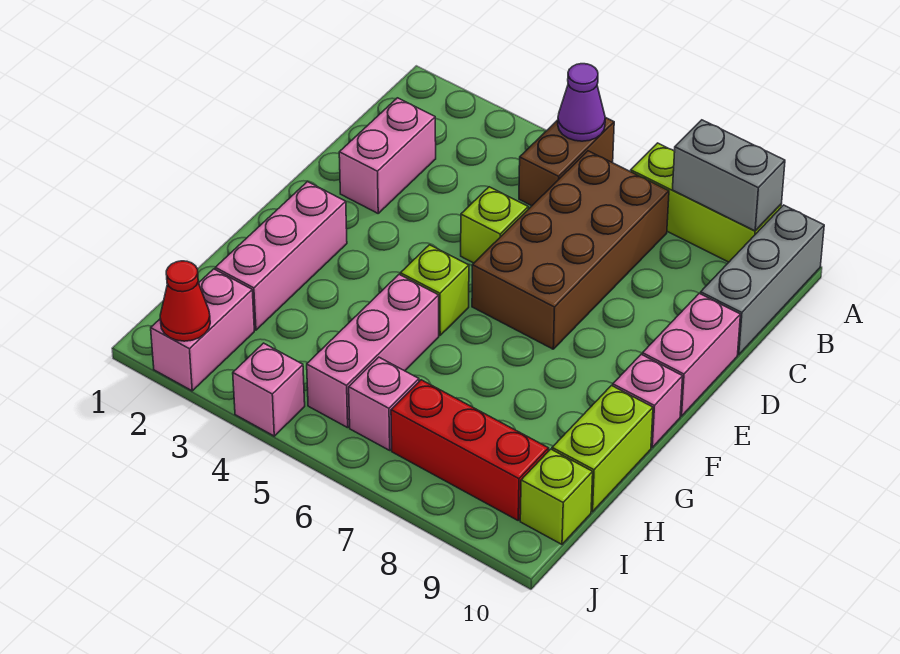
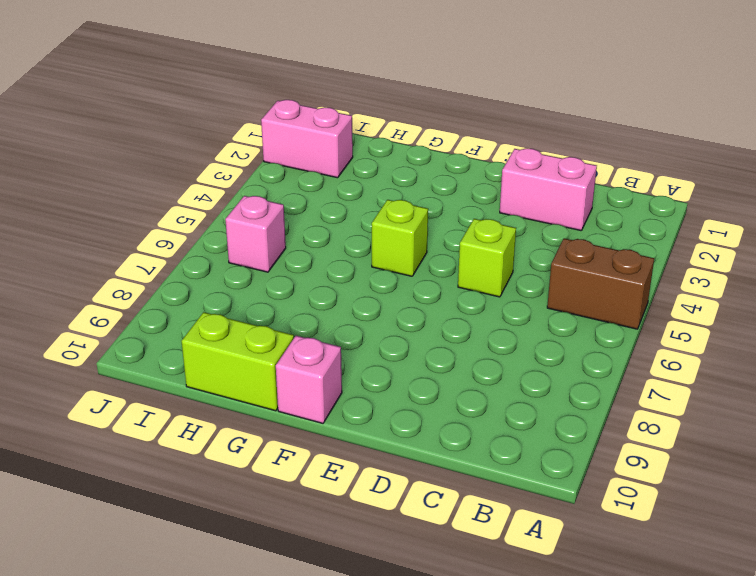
none -> lime 1x3 brick [631,143,781,262]
none -> grey 1x3 brick [701,205,824,355]
none -> brown 2x4 brick [472,151,669,349]

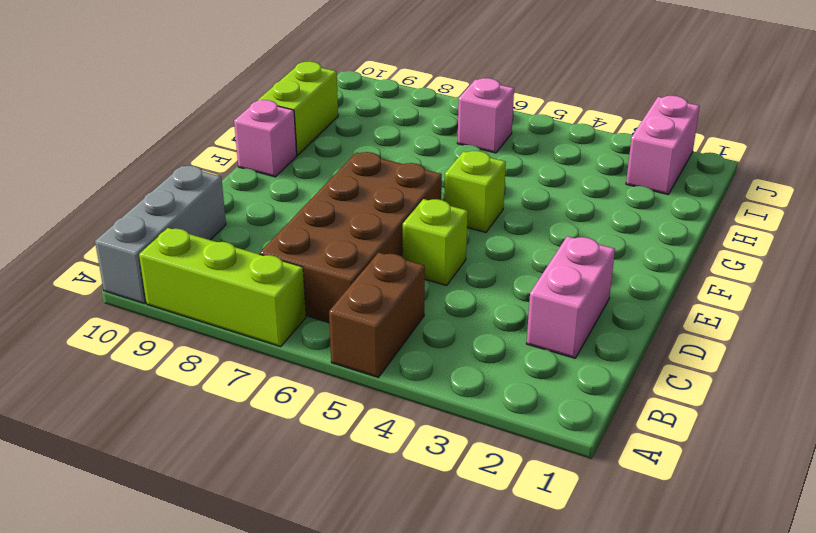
none -> pink 1x2 brick [642,293,740,416]
none -> pink 1x3 brick [215,182,347,330]
none -> pink 1x3 brick [307,274,439,428]

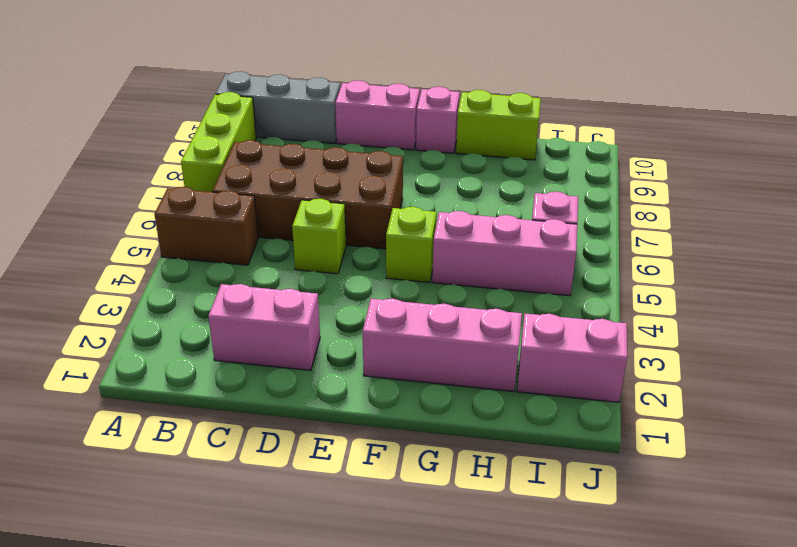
none -> red 1x3 brick [391,380,549,520]
none -> lime 1x1 brick [520,449,593,544]
none -> pink 1x1 brick [233,343,305,436]

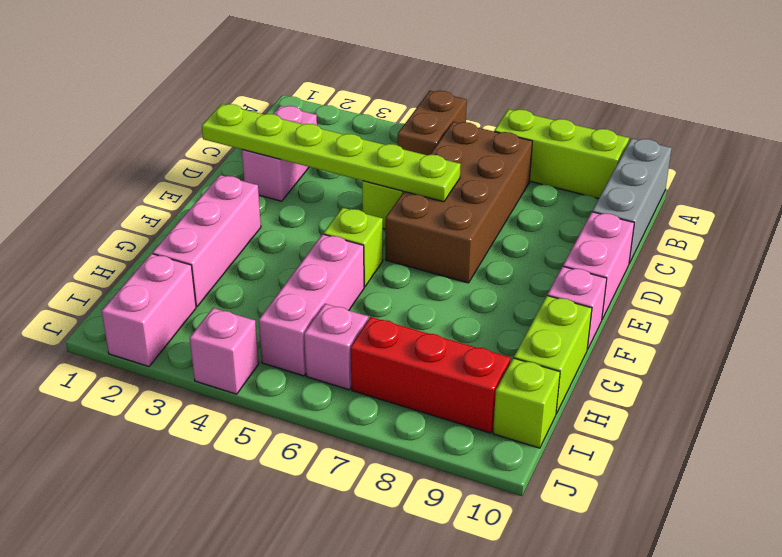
lime 1x6 plate [202,104,461,202] -> none
none -> purple 1x1 cone [558,64,605,141]
none -> grey 1x2 brick [672,120,785,231]
none -> red 1x1 cone [160,261,210,341]

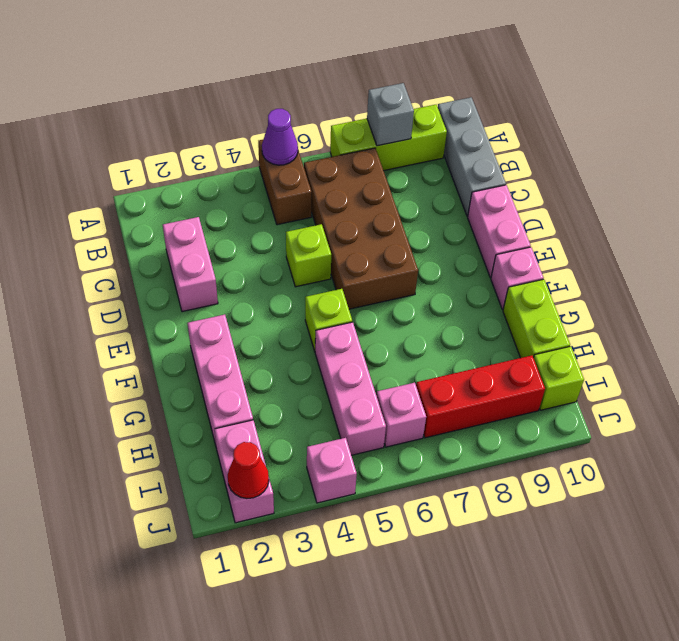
grey 1x1 brick [367,83,414,146] -> grey 1x2 brick [672,120,785,231]

